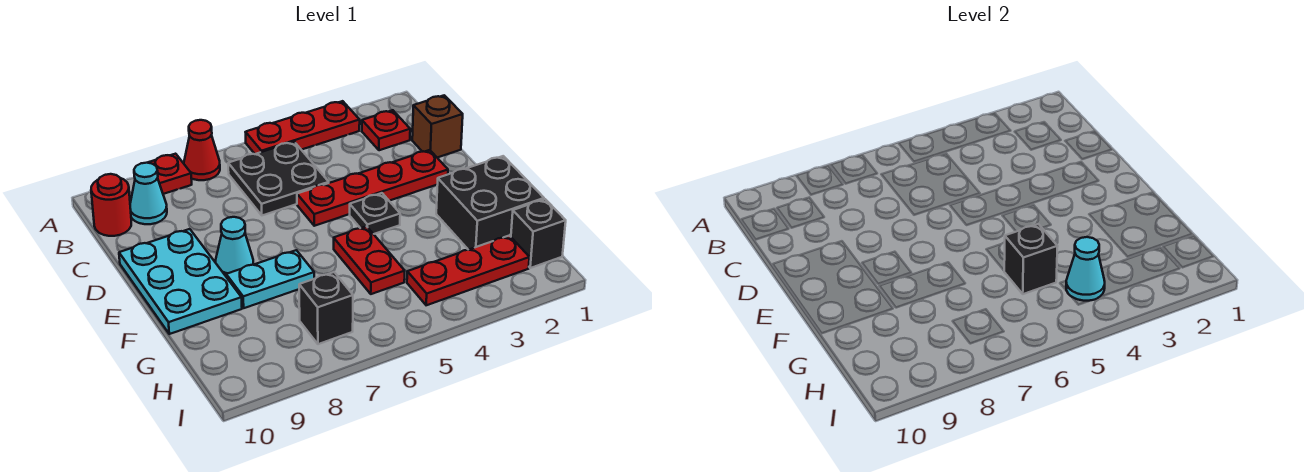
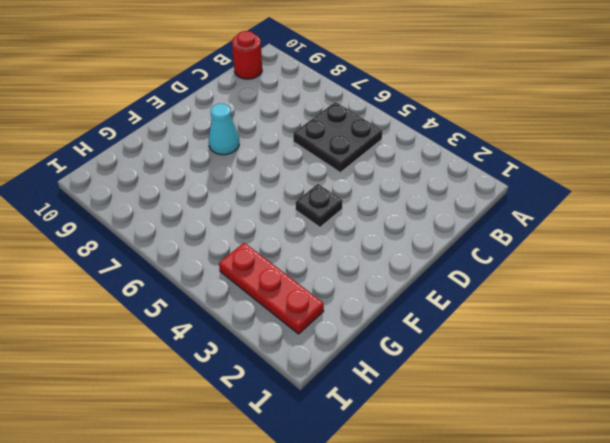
none -> red 1x3 plate [246,101,360,154]
none -> red 1x1 cone [184,120,220,180]
none -> red 1x1 plate [148,154,192,194]

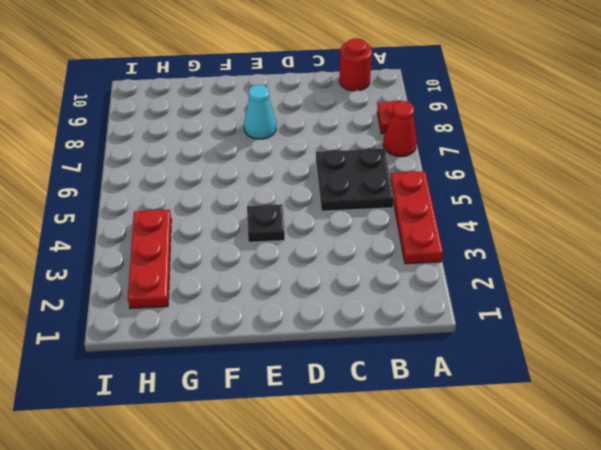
none -> red 1x1 plate [362,110,410,150]
none -> cyan 1x1 cone [130,163,167,224]
none -> brown 1x1 brick [412,95,463,158]

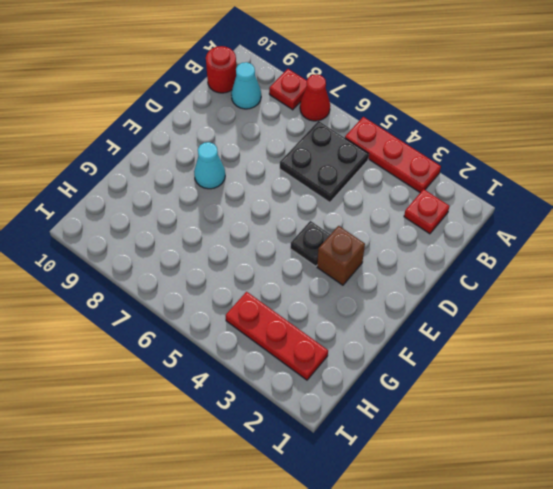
brown 1x1 brick [317,226,365,285] -> brown 1x1 brick moved to [412,95,463,158]
none -> red 1x4 plate [297,150,448,226]
none -> cyan 2x3 plate [119,229,242,334]
none -> black 2x2 brick [436,156,544,250]

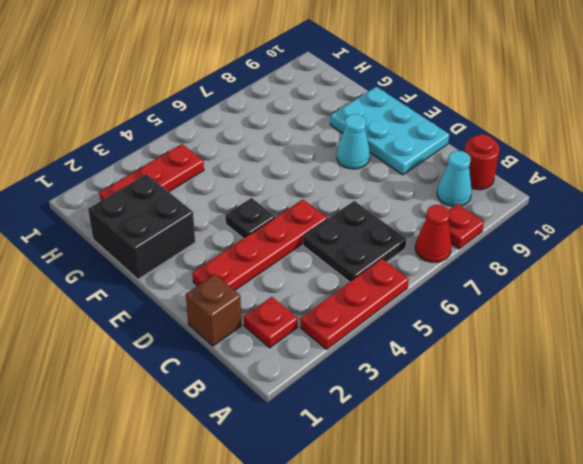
none -> red 1x2 plate [334,226,405,294]
none -> cyan 1x2 plate [226,250,314,308]
none -> black 1x1 brick [511,199,566,268]

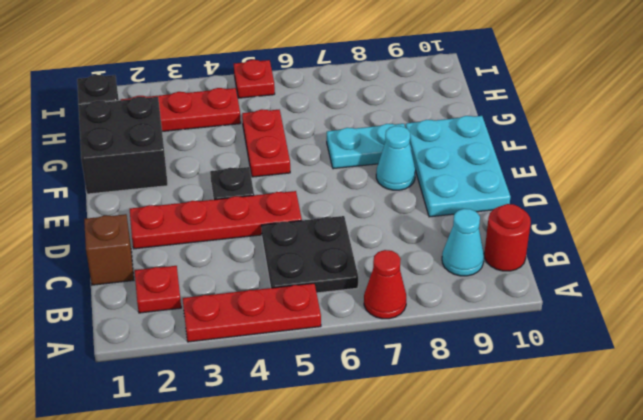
red 1x1 plate [234,60,275,98] -> red 1x1 plate moved to [148,154,192,194]
none -> black 1x1 brick [299,272,353,344]
none -> black 1x1 brick [1004,224,1058,294]
none -> cyan 1x1 cone [1066,237,1105,301]

